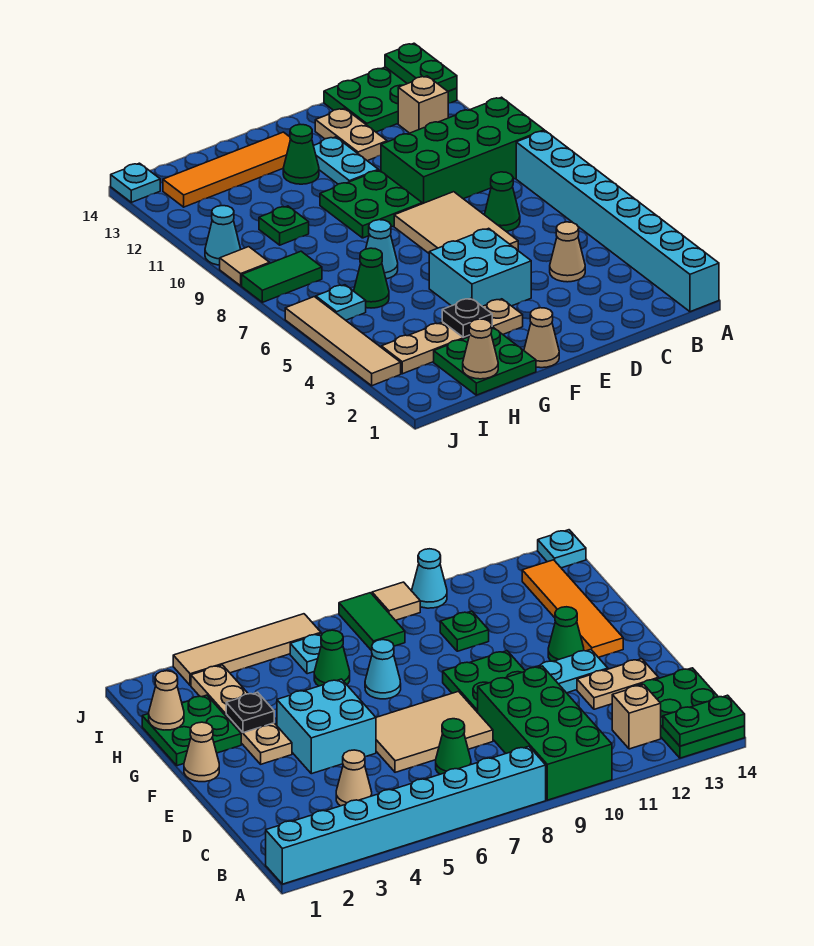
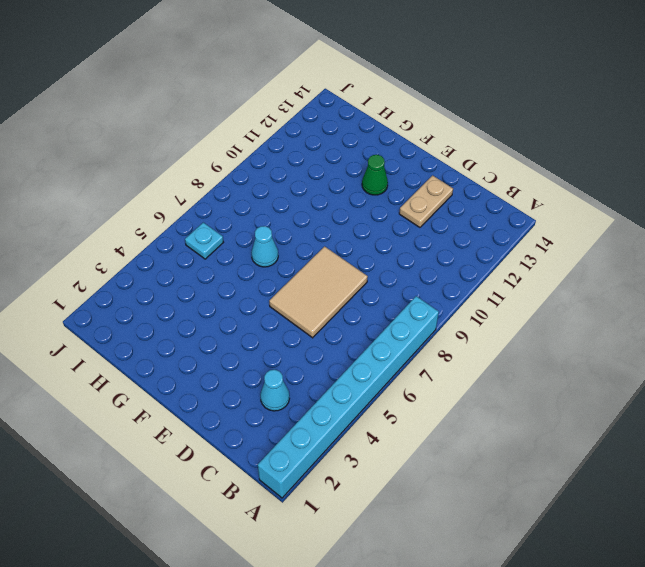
cyan 1x1 cone [260,370,290,411] -> cyan 1x1 cone moved to [205,206,241,265]
none -> green 2x4 brick [381,97,544,204]
none -> green 2x3 plate [324,67,457,132]
none -> tan 1x1 brick [398,76,448,133]

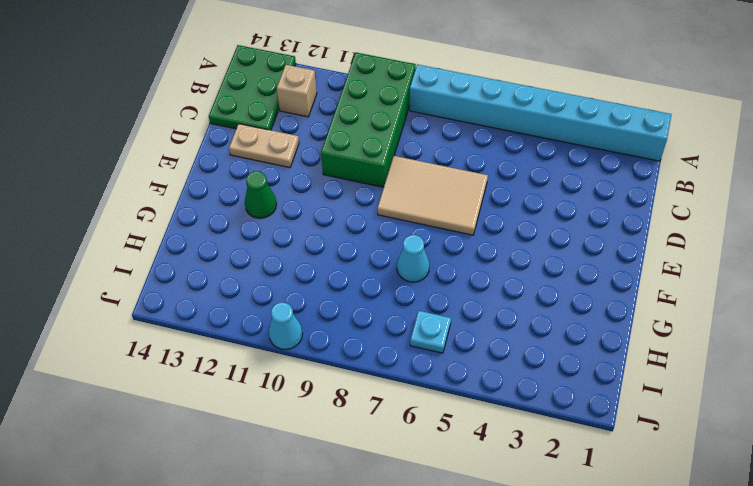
none -> tan 1x1 cone [550,222,585,282]
none -> green 1x1 cone [484,172,520,232]
none -> cyan 2x2 brick [429,228,531,306]

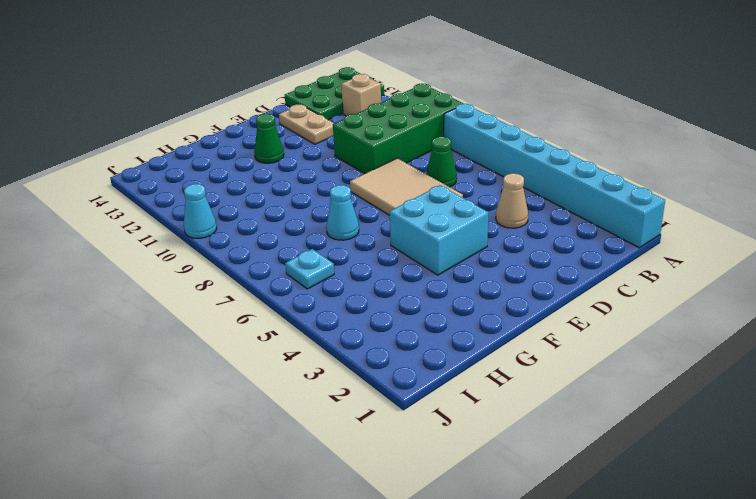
none -> green 2x2 plate [320,170,422,238]
none -> cyan 1x2 plate [313,137,378,184]
none -> tan 1x1 cone [524,308,559,368]

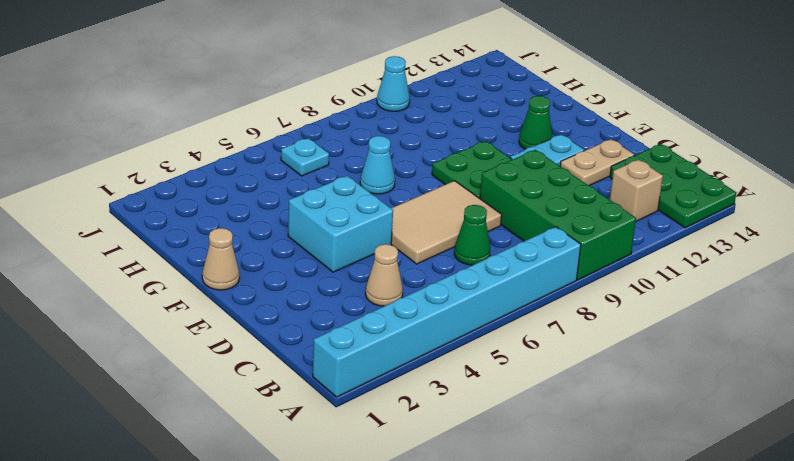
none -> tan 1x4 plate [381,299,523,374]
none -> orange 1x4 tile [163,132,290,207]
none -> green 2x2 plate [434,328,536,395]

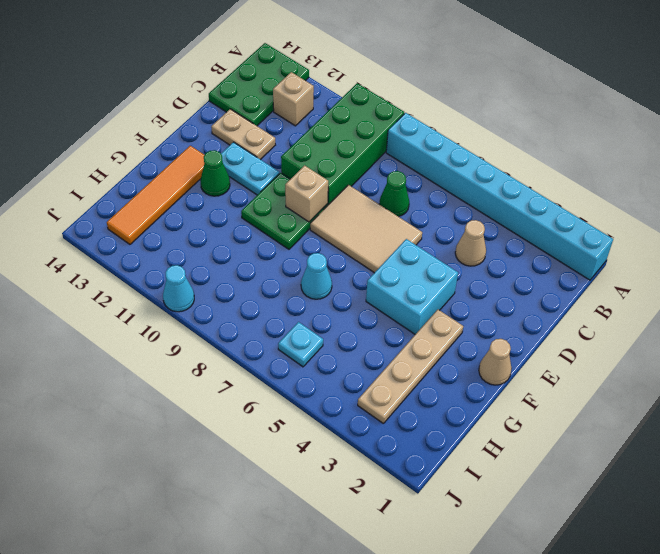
tan 1x1 brick [285,165,328,222] -> none
none -> green 2x2 plate [434,328,536,395]
none -> green 1x1 cone [354,248,389,308]
none -> green 1x1 plate [259,206,309,245]

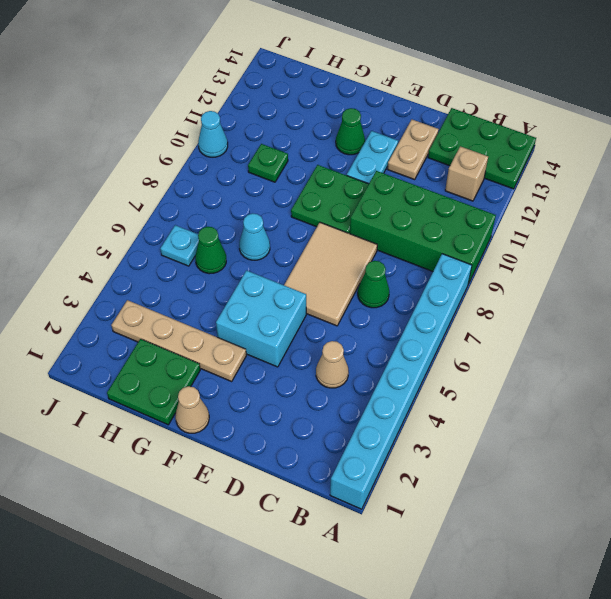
none -> orange 1x4 tile [163,132,290,207]
none -> green 1x2 tile [242,251,322,302]
none -> tan 1x4 tile [285,297,401,386]

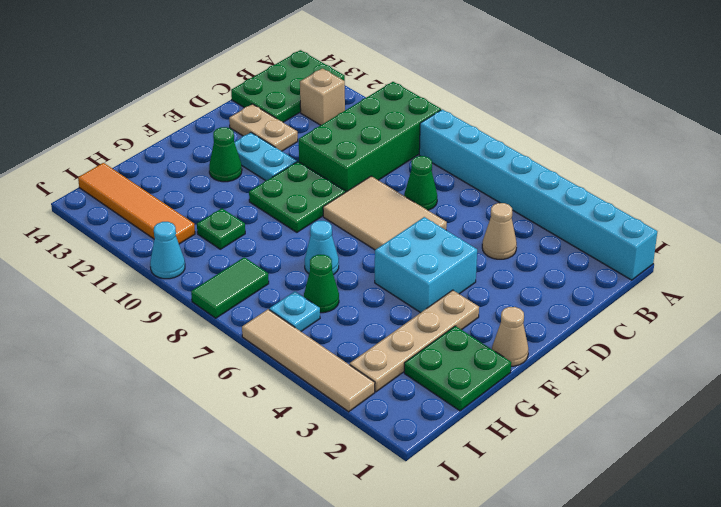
orange 1x4 tile [78,163,195,244] -> orange 1x4 tile turned to [163,132,290,207]
none -> tan 1x1 tile [220,247,270,286]
none -> cyan 1x1 plate [111,163,160,202]
none -> green 1x2 plate [385,43,457,91]

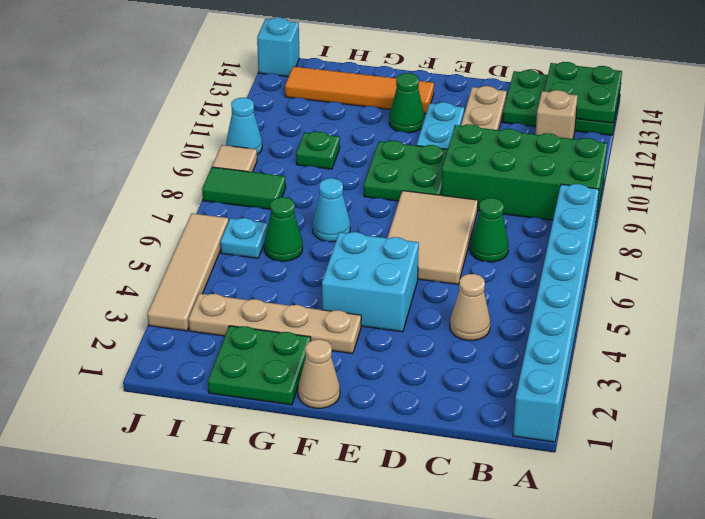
green 2x2 plate [544,62,622,123] -> green 1x2 plate [385,43,457,91]
cyan 1x1 brick [257,17,299,77] -> cyan 1x1 plate [111,163,160,202]
none -> black 1x1 plate [442,298,492,337]
none -> tan 1x1 cone [463,319,498,379]

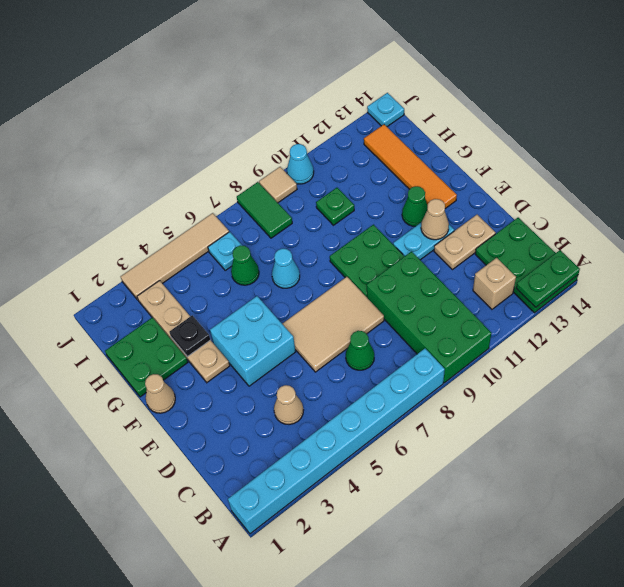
tan 1x1 cone [421,199,449,240] -> tan 1x1 cone moved to [463,319,498,379]

